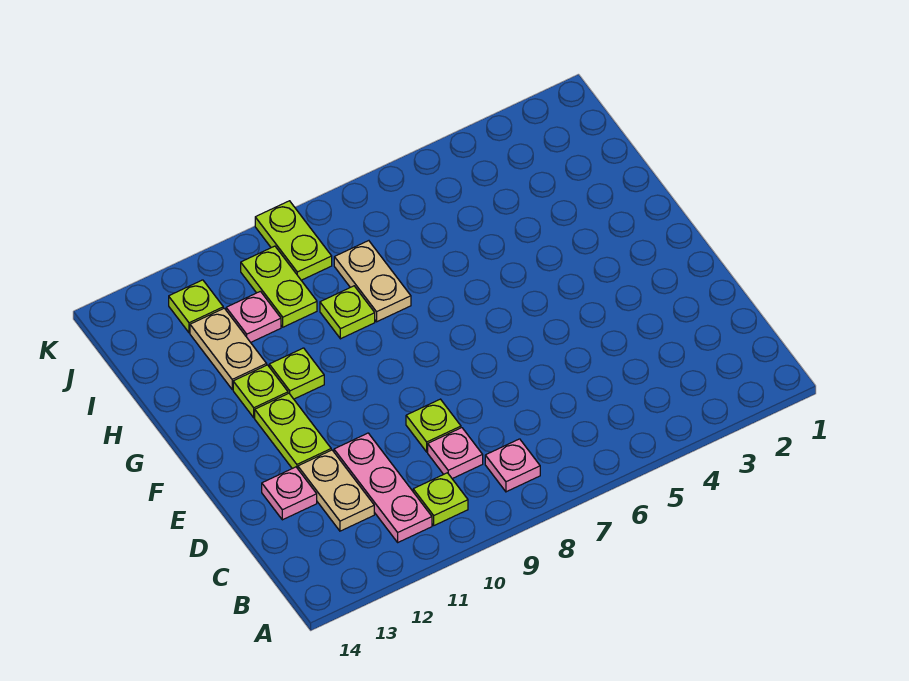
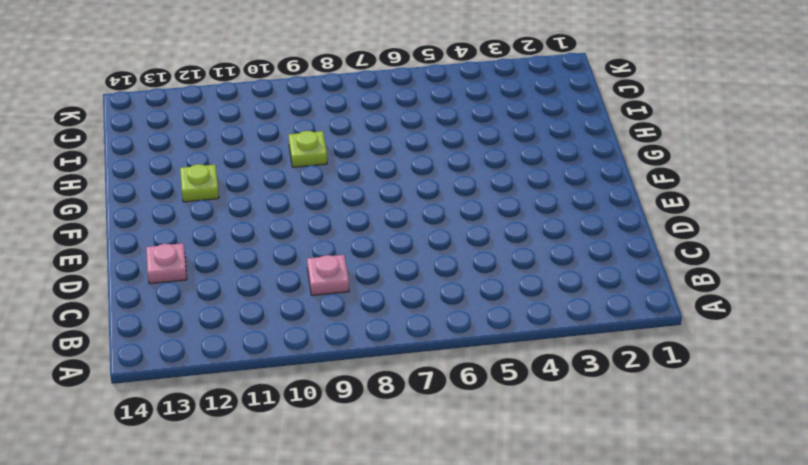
none -> pink 1x1 plate [485,439,540,492]
none -> lime 1x1 plate [413,473,468,525]
none -> pink 1x3 plate [334,433,432,542]

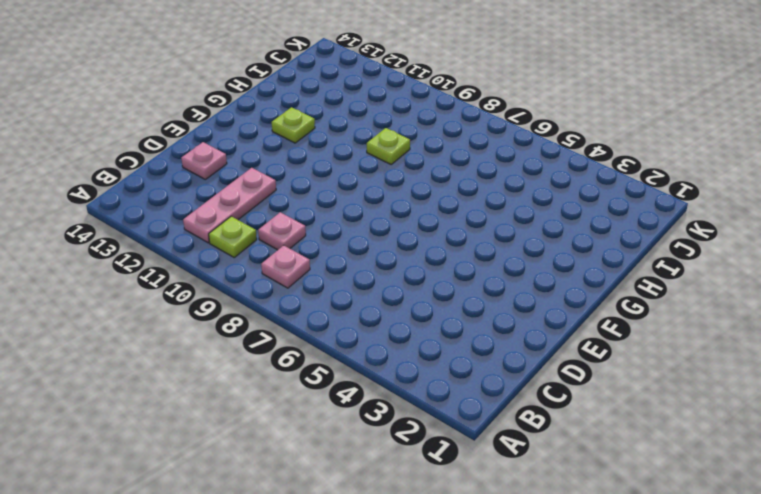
none -> tan 1x2 plate [298,450,374,531]
none -> lime 1x1 plate [406,399,461,452]
none -> lime 1x2 plate [255,393,331,469]

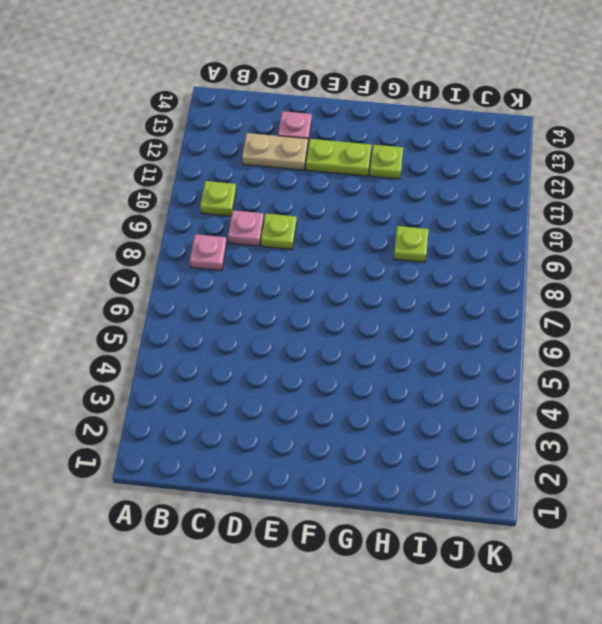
none -> pink 1x3 plate [334,433,432,542]
none -> lime 1x1 plate [269,348,324,399]
none -> tan 1x2 plate [334,241,411,322]

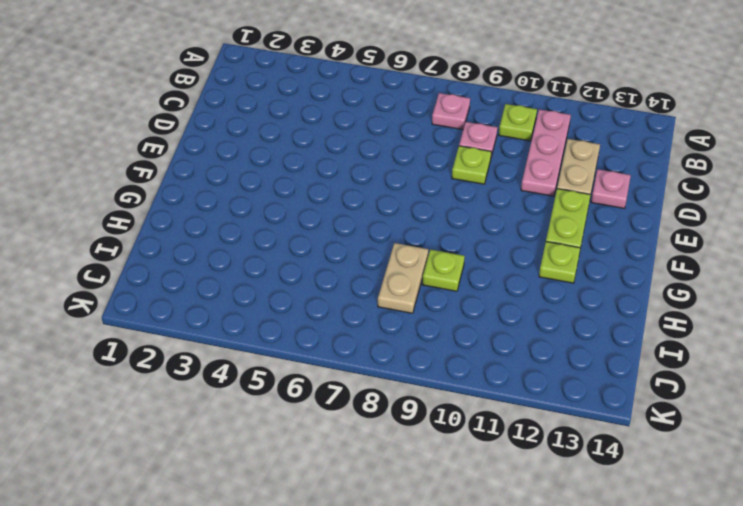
none -> lime 1x1 plate [269,348,324,399]
none -> tan 1x2 plate [190,308,267,389]
none -> lime 1x2 plate [241,246,317,327]

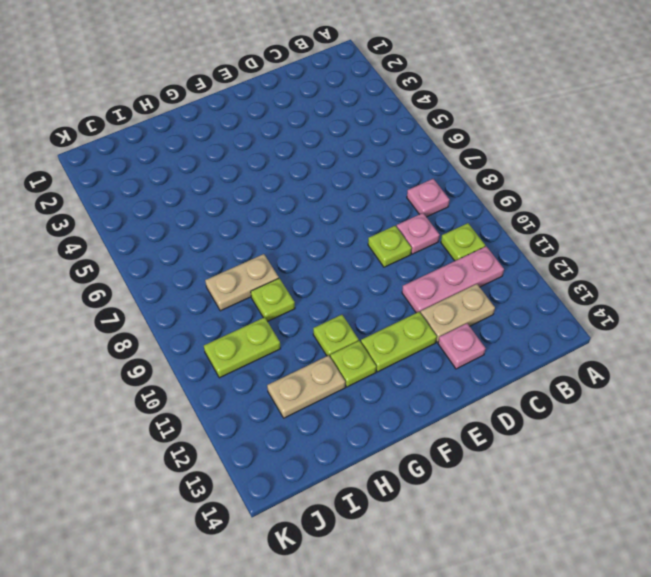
none -> pink 1x1 plate [226,291,281,342]
none -> lime 1x2 plate [255,201,332,280]
none -> lime 1x1 plate [169,280,223,333]

